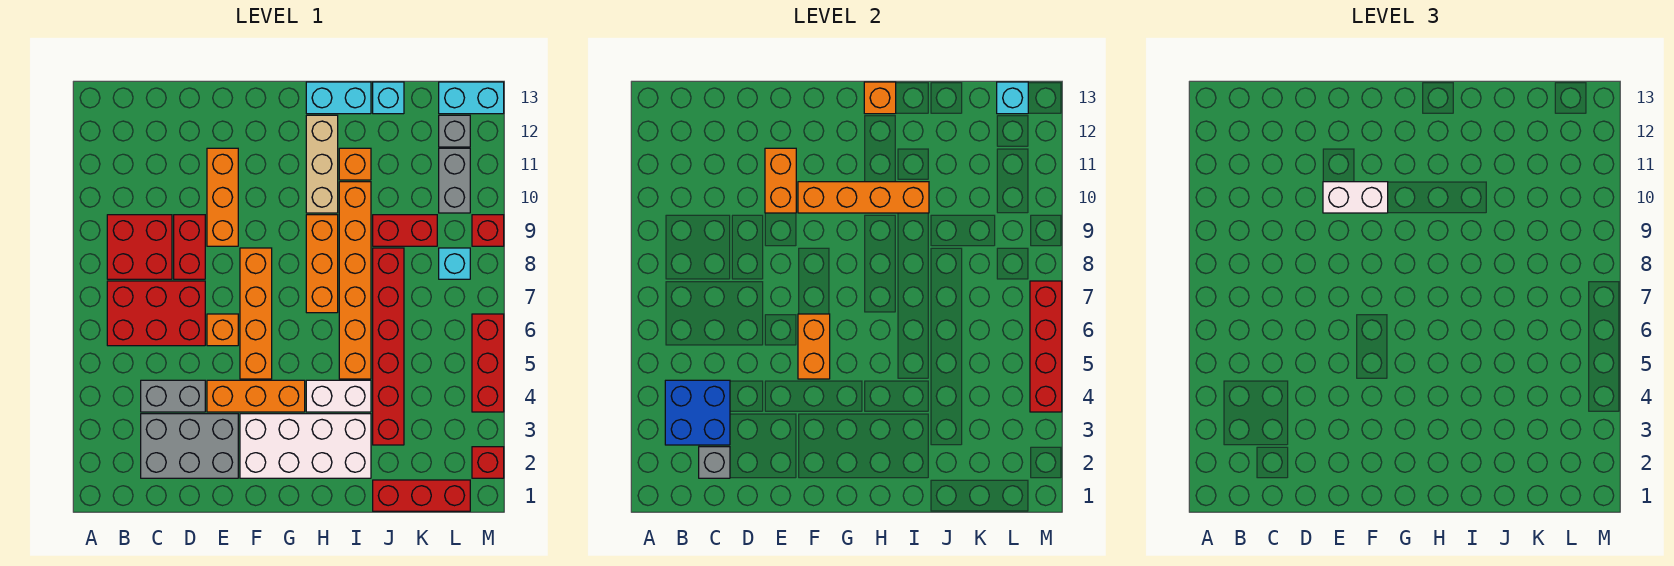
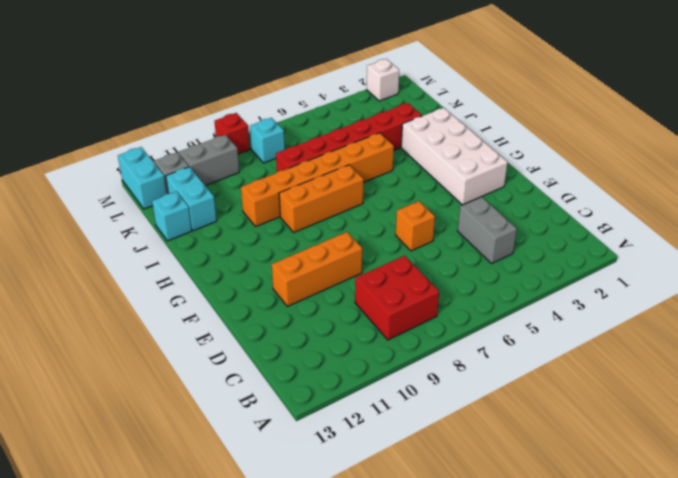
cyan 1x2 brick [166,167,217,231] -> cyan 1x2 brick moved to [306,82,371,114]
white 1x1 brick [367,59,399,101] -> red 1x1 brick [472,447,504,478]
none -> red 2x3 brick [107,281,205,346]
none -> grey 2x3 brick [141,414,238,478]
none -> red 1x2 brick [174,215,205,279]
none -> orange 1x3 brick [207,380,305,412]

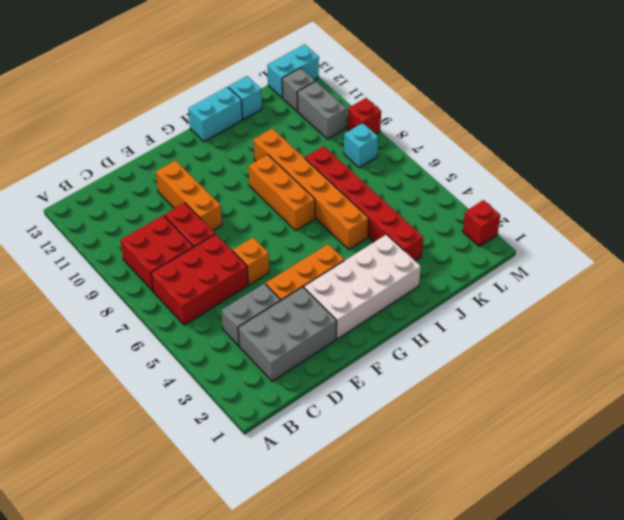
none -> orange 1x4 brick [240,248,272,379]
none -> white 1x2 brick [306,380,371,412]
none -> tan 1x3 brick [306,115,338,213]
none -> orange 1x1 brick [339,148,371,180]

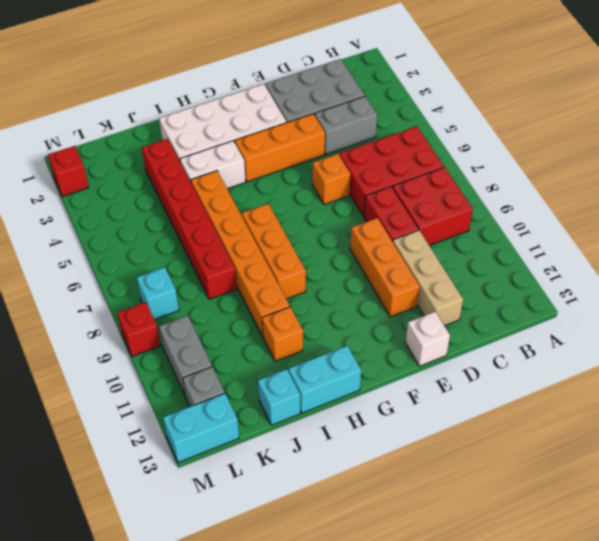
tan 1x3 brick [393,230,463,326] -> tan 1x3 brick moved to [306,115,338,213]
white 1x1 brick [405,312,450,366] -> none
none -> orange 1x4 brick [240,248,272,379]
none -> red 1x3 brick [373,480,470,511]
none -> red 1x2 brick [373,215,437,246]
none -> red 1x3 brick [472,314,504,412]

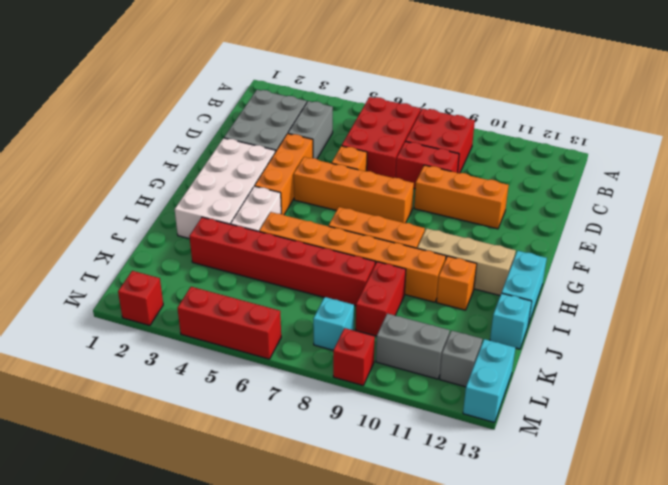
none -> red 1x3 brick [373,480,470,511]
none -> blue 2x2 brick [665,380,730,445]
none -> grey 1x1 brick [699,447,730,478]
none -> orange 1x2 brick [765,148,796,213]

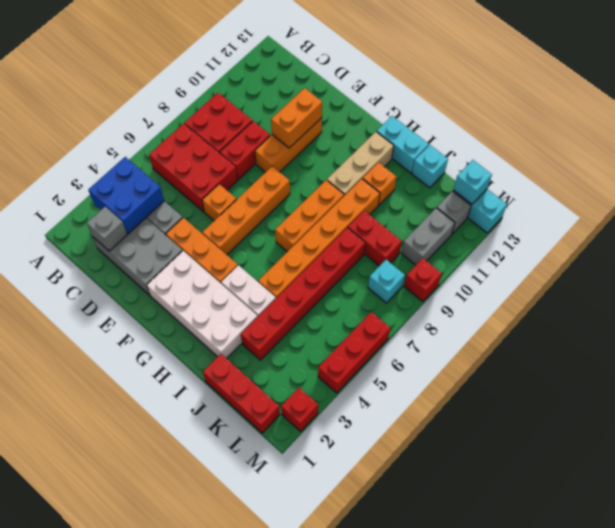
none -> orange 1x2 brick [798,314,830,379]
none -> orange 1x4 brick [798,182,929,213]
none -> orange 1x1 brick [864,82,896,114]
none -> red 1x4 brick [1030,281,1062,412]

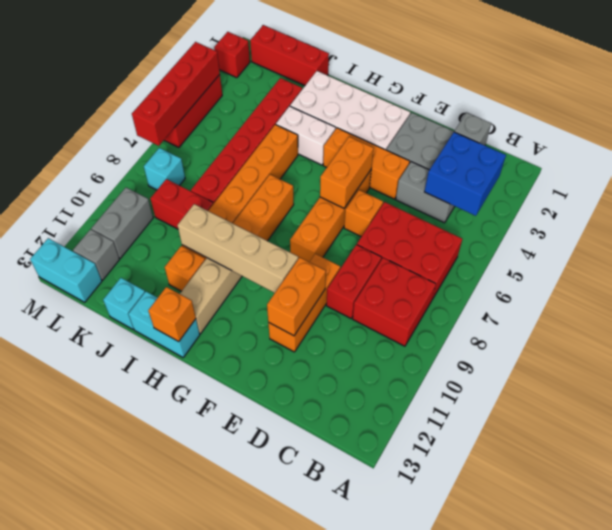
tan 1x4 brick [177,204,298,293] -> orange 1x4 brick [798,182,929,213]
none -> red 1x1 brick [472,215,504,246]
none -> cyan 1x1 brick [997,82,1028,114]
none -> white 1x2 brick [1323,182,1388,213]

